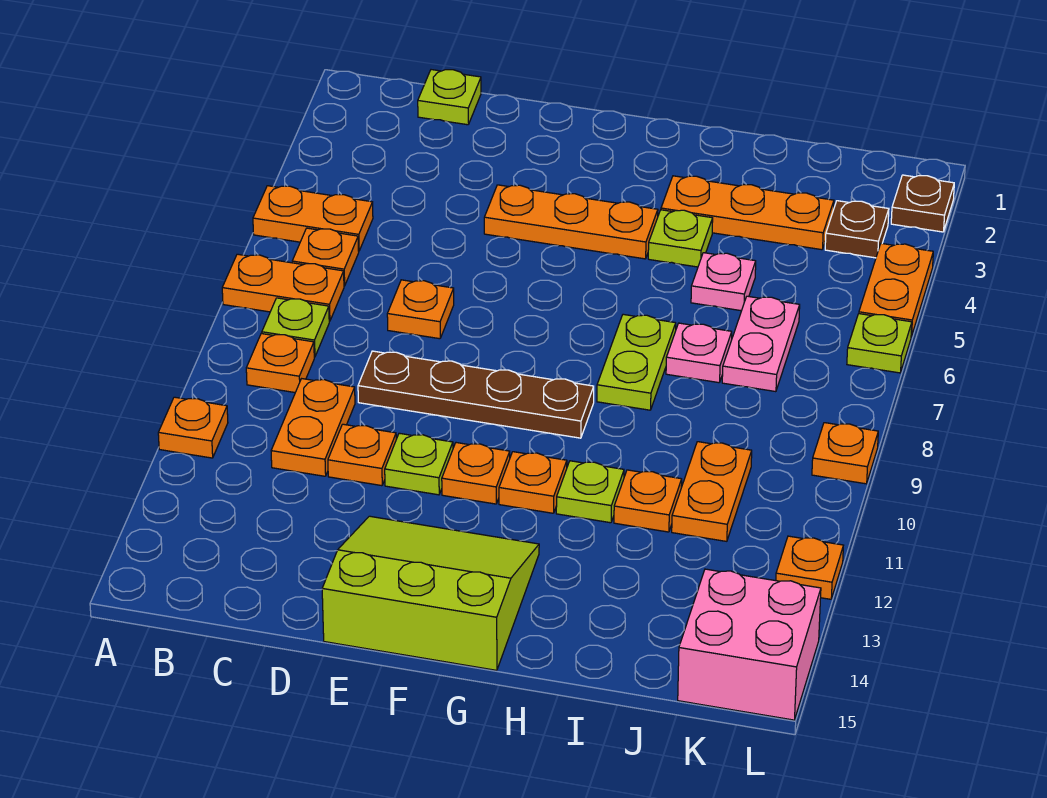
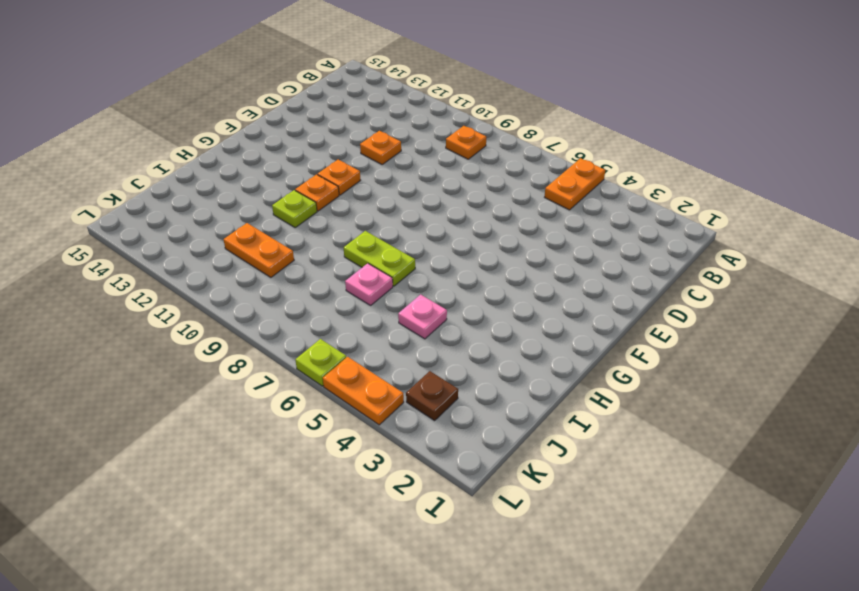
none -> orange 1x2 plate [222,254,344,321]
none -> orange 1x1 plate [158,397,228,458]
none -> orange 1x1 plate [292,228,359,286]
none -> lime 1x1 plate [262,298,329,357]

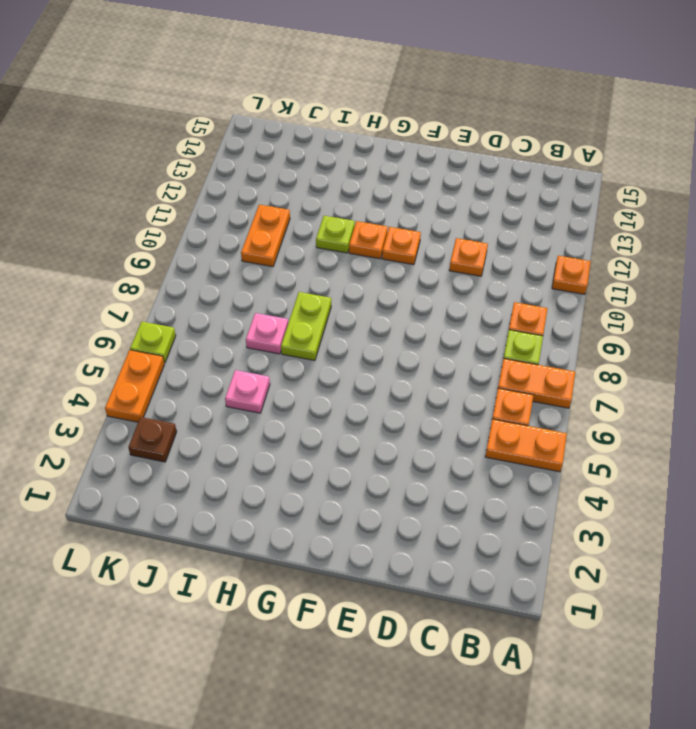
none -> lime 1x1 plate [418,70,481,125]
none -> orange 1x2 plate [271,379,355,476]
none -> orange 1x1 plate [387,280,454,339]
none -> brown 1x4 plate [358,351,594,438]

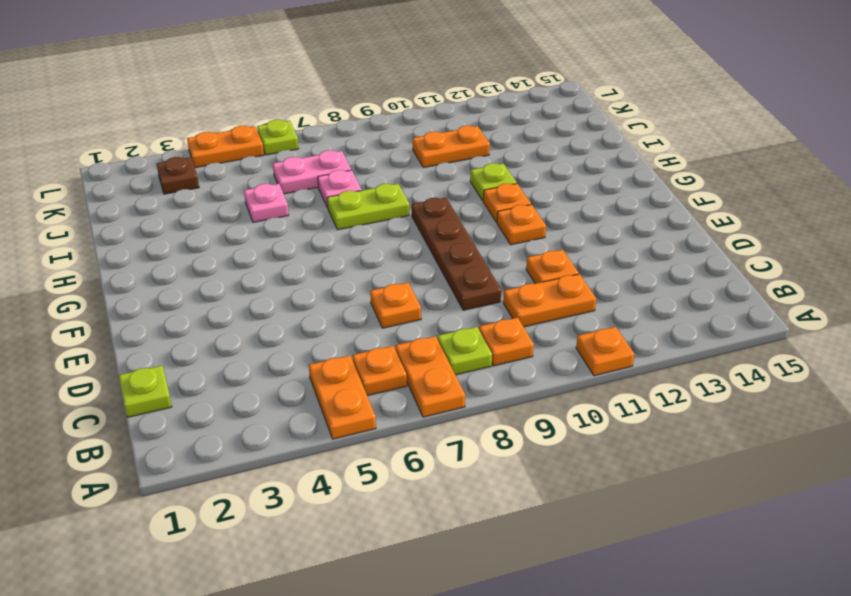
none -> orange 1x3 plate [484,185,658,259]
none -> lime 1x1 plate [385,433,453,495]
none -> lime 3x3 slope [322,516,539,670]
none -> orange 1x3 plate [661,176,834,250]

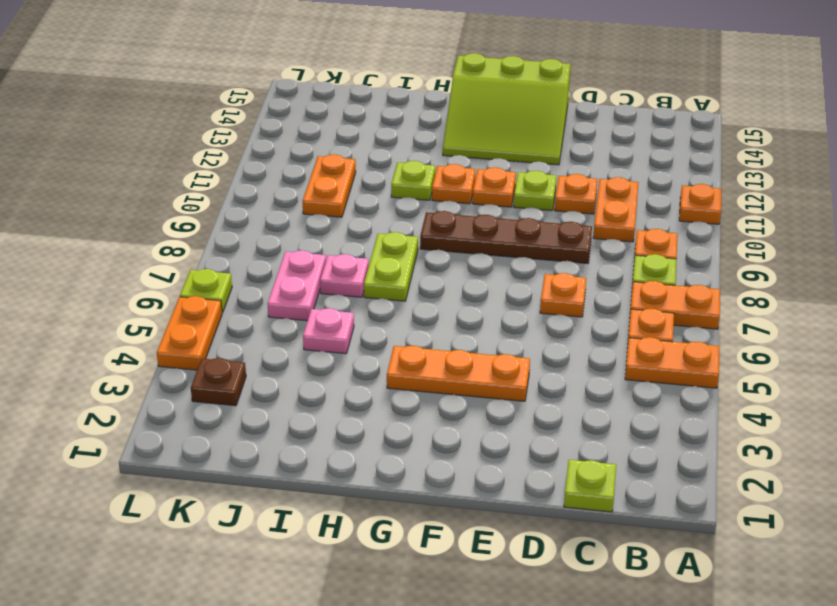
none -> orange 1x3 plate [661,176,834,250]
none -> lime 1x1 plate [648,210,713,267]
none -> orange 1x1 plate [614,470,682,532]
none -> pink 2x2 brick [678,569,821,720]

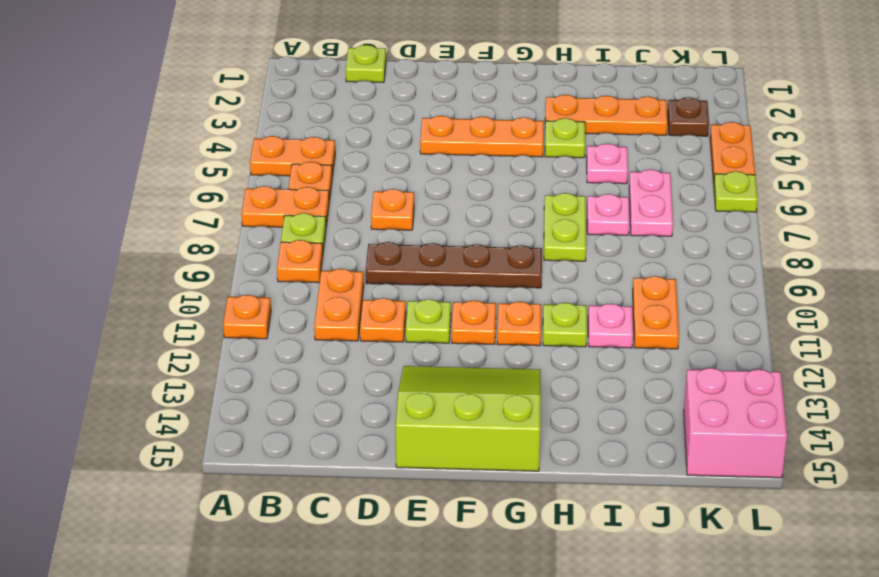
pink 1x1 plate [588,304,633,348] -> orange 1x1 plate [614,470,682,532]
none -> brown 1x1 plate [891,175,954,232]
none -> orange 1x1 plate [812,423,878,484]
none -> orange 1x1 plate [776,536,843,599]

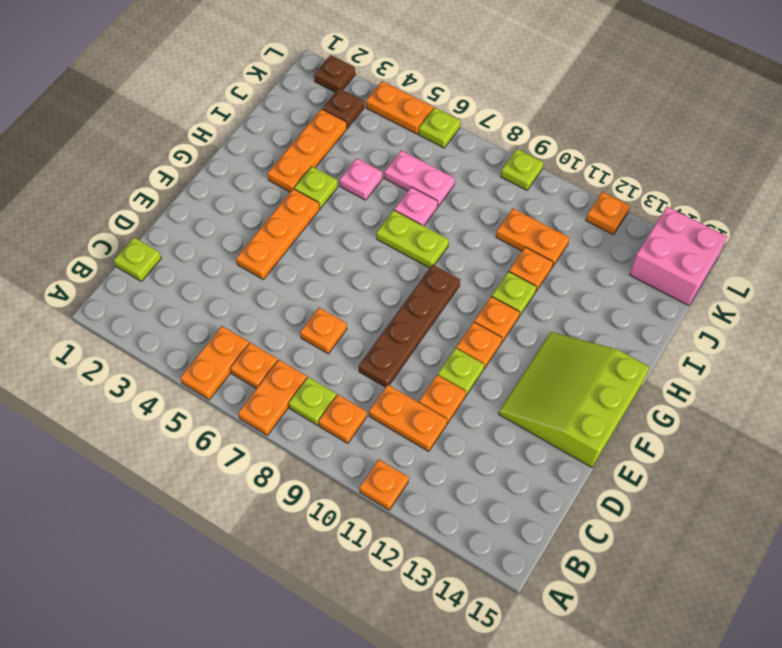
lime 1x1 plate [501,149,543,190] -> orange 1x1 plate [812,423,878,484]

